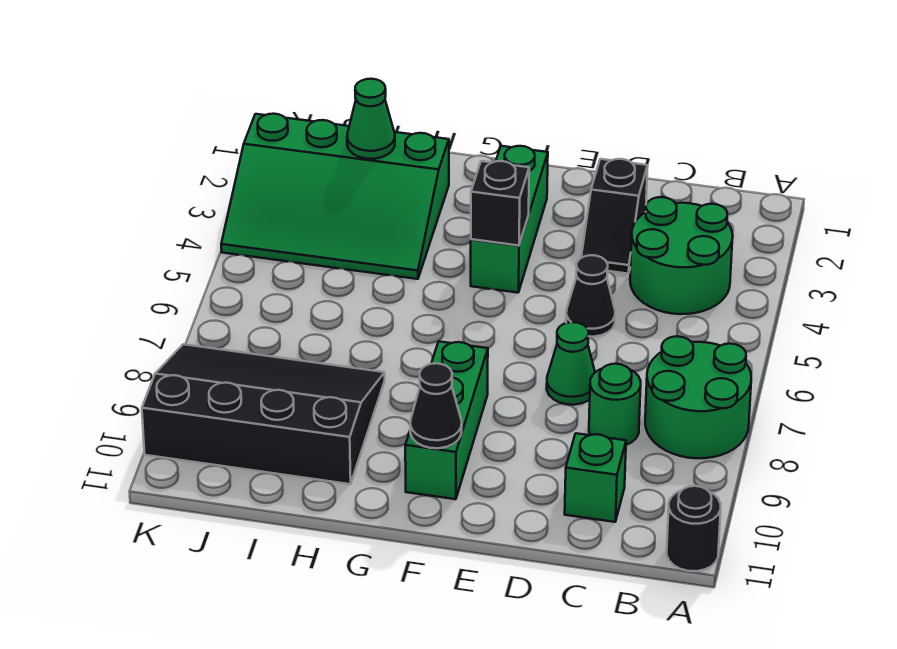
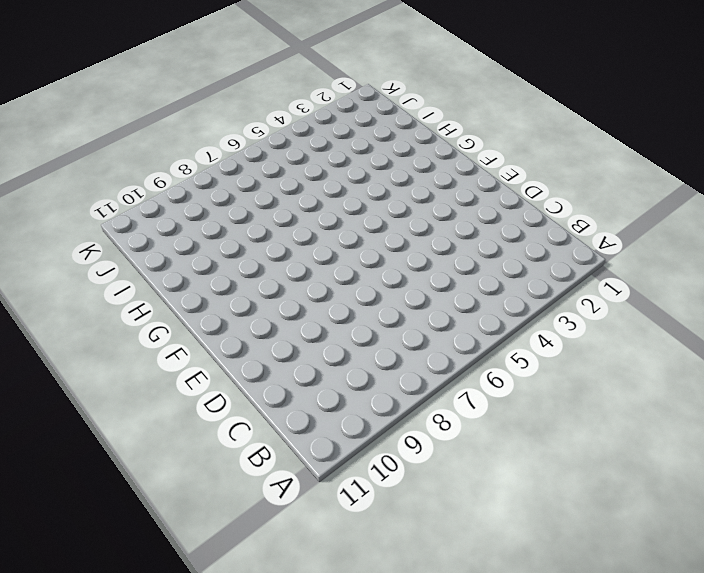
none -> green 2x2 round brick [645,336,751,458]
none -> black 1x1 round brick [667,486,721,571]
none -> green 2x2 round brick [630,197,733,314]

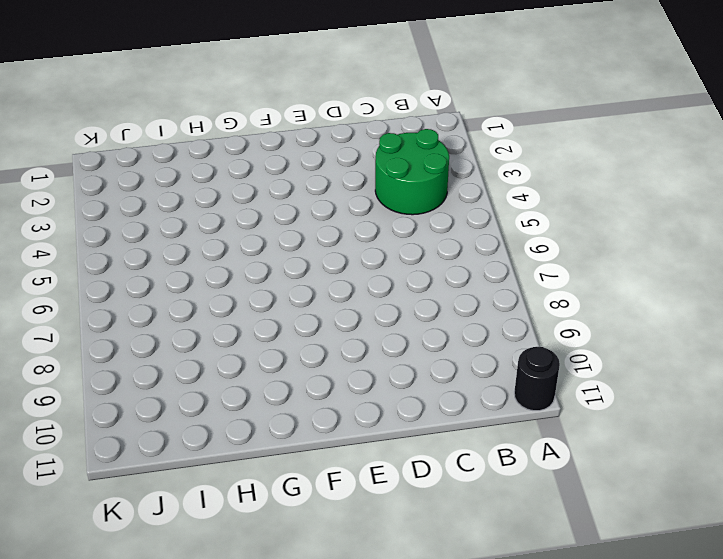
none -> green 2x2 round brick [645,336,751,458]
none -> green 1x1 round brick [589,364,641,445]
none -> green 1x1 brick [565,433,626,522]

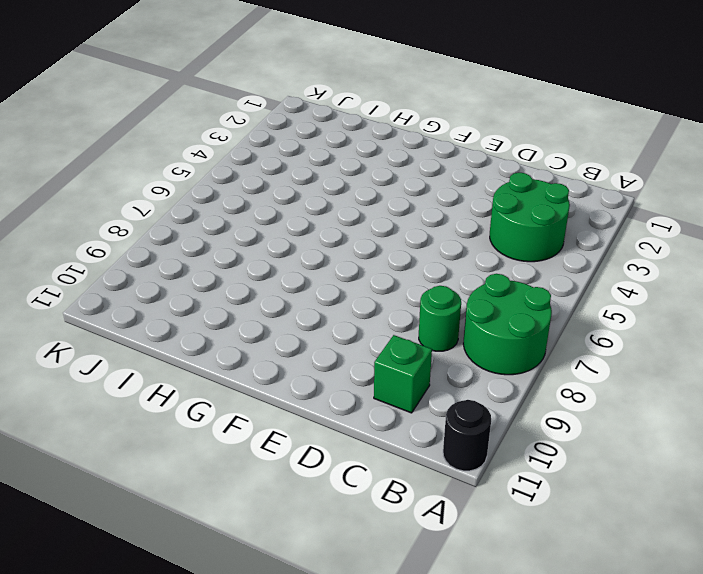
none -> black 1x2 slope [581,159,648,274]
none -> black 1x1 cone [566,255,615,337]
none -> green 1x1 cone [547,322,595,405]

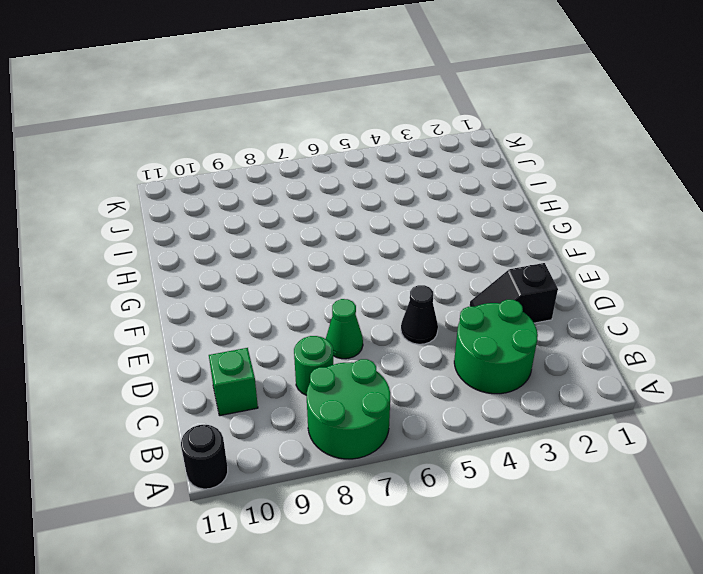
none -> green 1x3 brick [471,146,548,293]
none -> green 1x3 brick [405,341,488,499]
none -> green 3x4 slope [221,114,449,279]

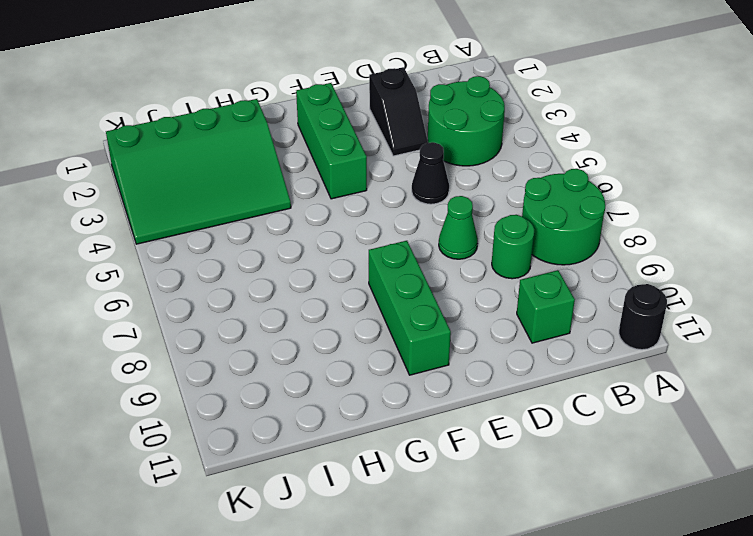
none -> black 3x4 slope [142,344,385,484]
none -> black 1x1 brick [471,161,529,246]
none -> black 1x1 cone [410,363,462,448]

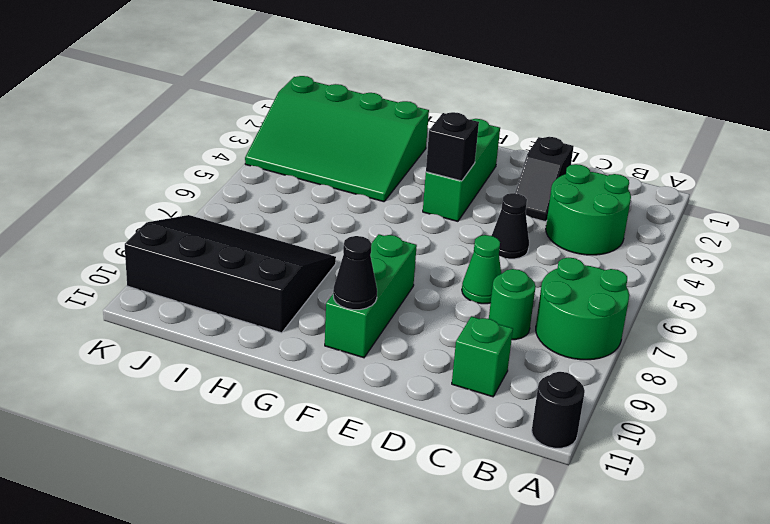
none -> green 1x1 cone [347,79,395,159]

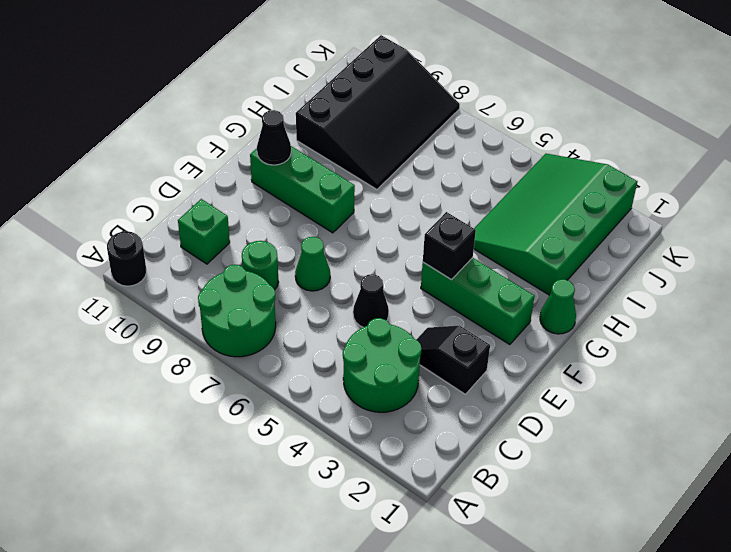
green 1x1 cone [540,279,576,334] -> green 1x1 cone moved to [347,79,395,159]

